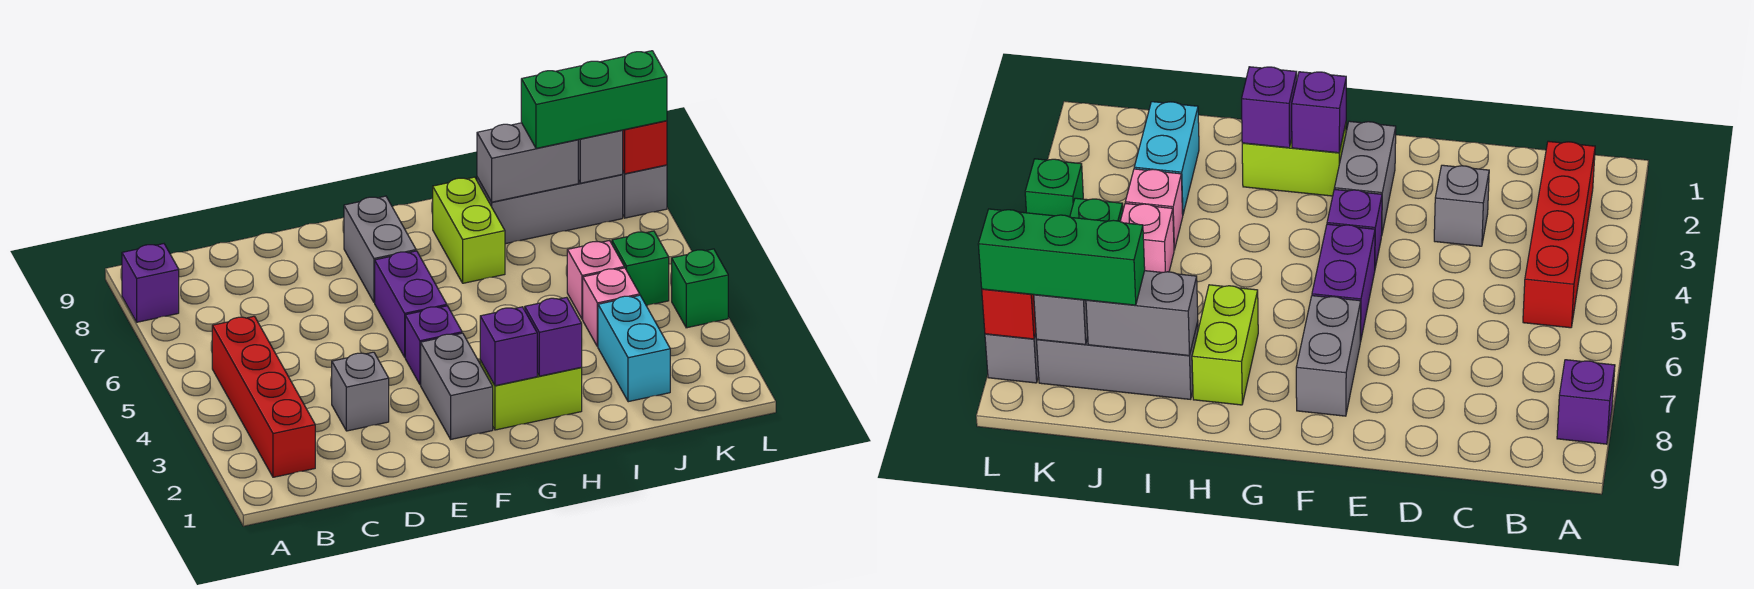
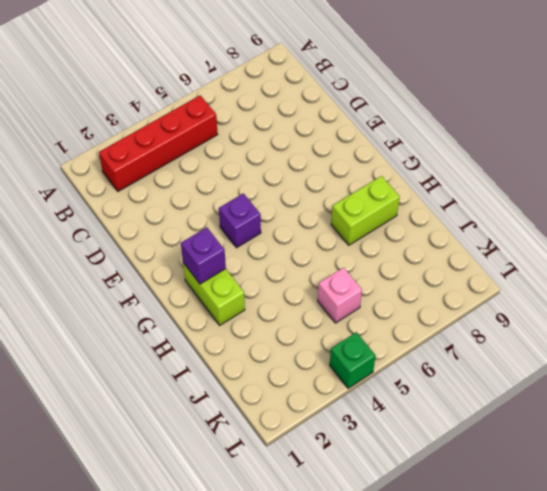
none -> purple 1x1 brick [122,244,179,322]
none -> grey 1x1 brick [332,352,389,431]
none -> grey 1x2 brick [421,333,493,439]

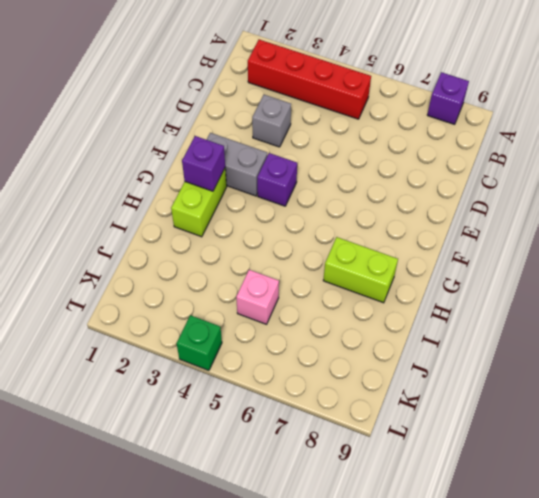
none -> purple 1x2 brick [375,251,447,357]
none -> grey 1x2 brick [344,196,416,302]
none -> grey 1x3 brick [477,174,623,244]

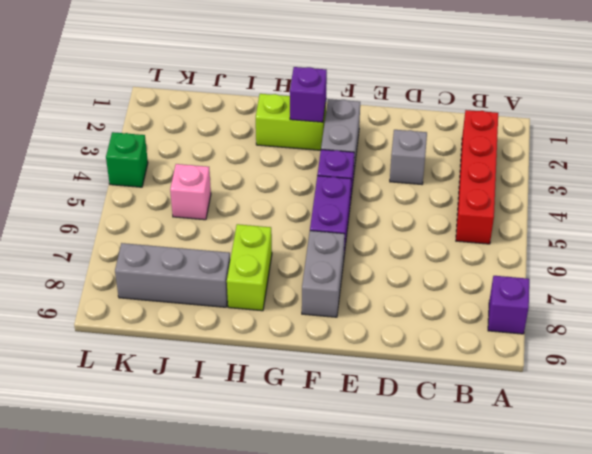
none -> cyan 1x2 brick [598,295,670,402]
none -> pink 1x1 brick [583,268,640,347]
none -> green 1x1 brick [612,231,669,306]

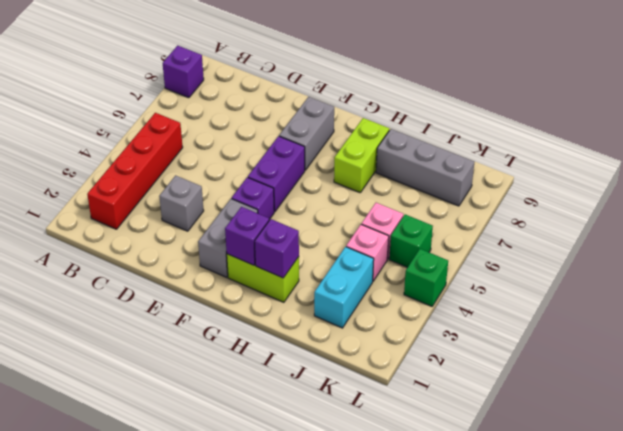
none -> grey 1x1 brick [623,165,667,218]
none -> grey 1x2 brick [477,123,578,202]
none -> grey 1x1 brick [578,130,623,183]

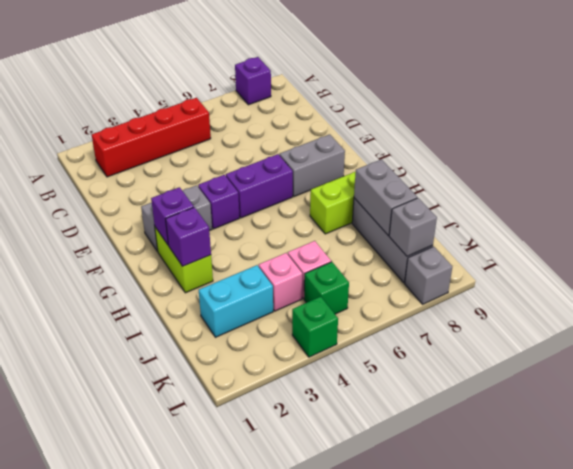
none -> grey 1x1 brick [332,352,389,431]
none -> red 1x1 brick [623,121,667,174]
none -> green 1x3 brick [521,51,667,148]

